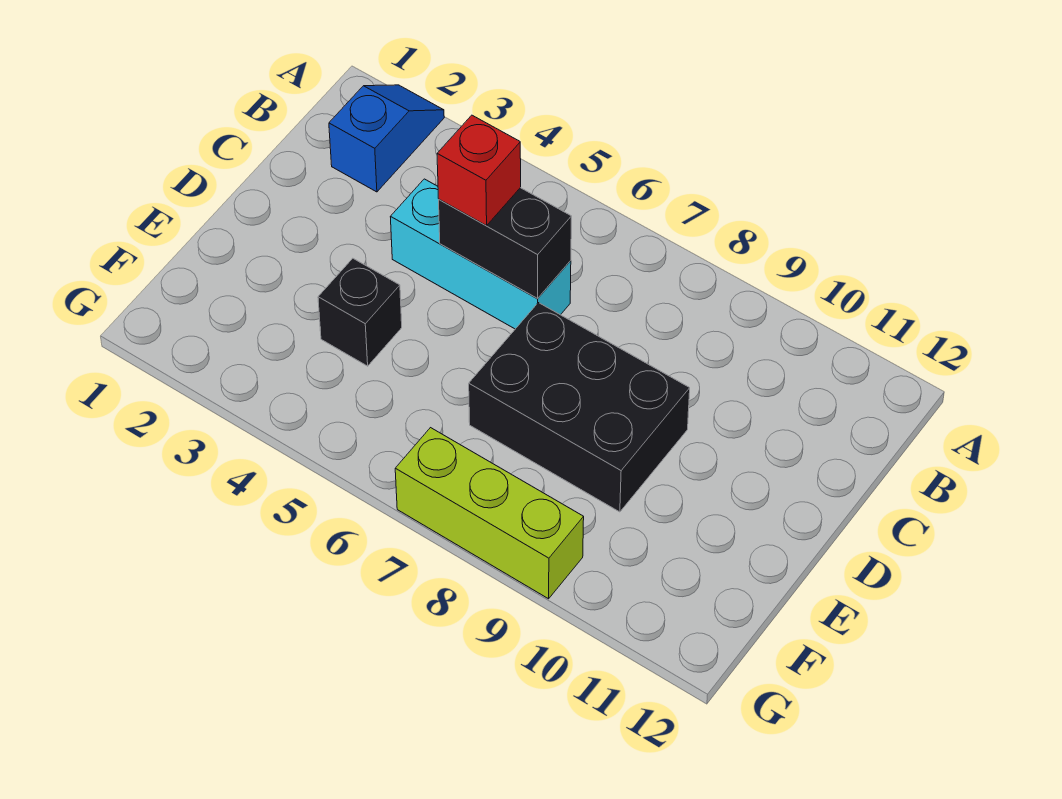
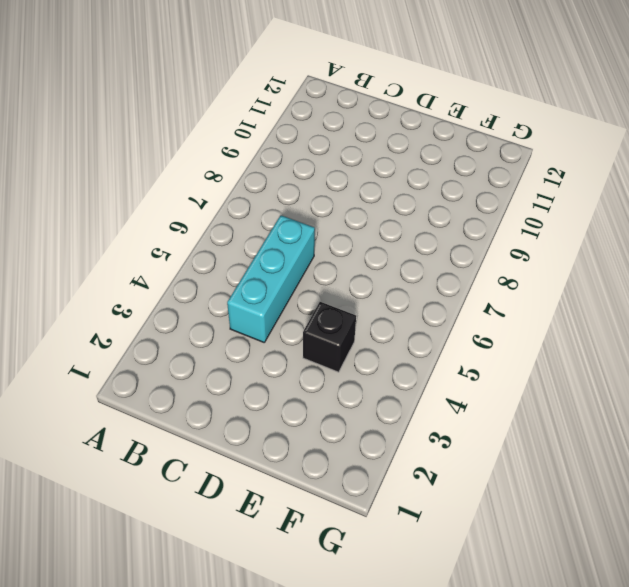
none -> blue 1x2 slope [329,85,444,192]
none -> black 2x3 brick [469,303,690,512]

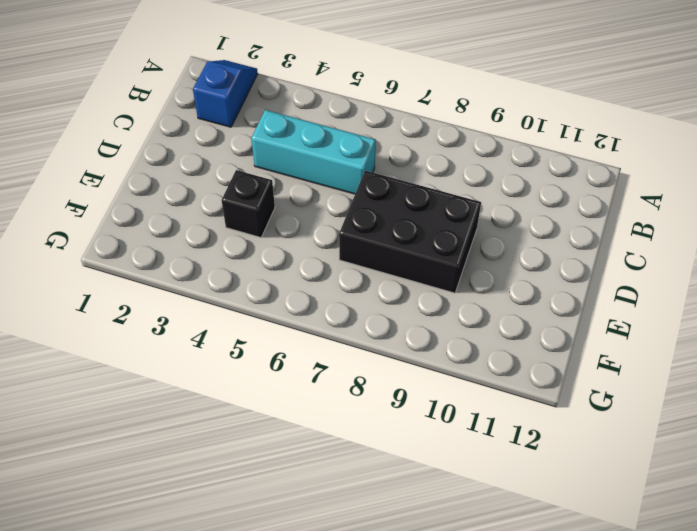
none -> lime 1x3 brick [395,428,584,599]
none -> black 1x2 brick [439,188,571,298]

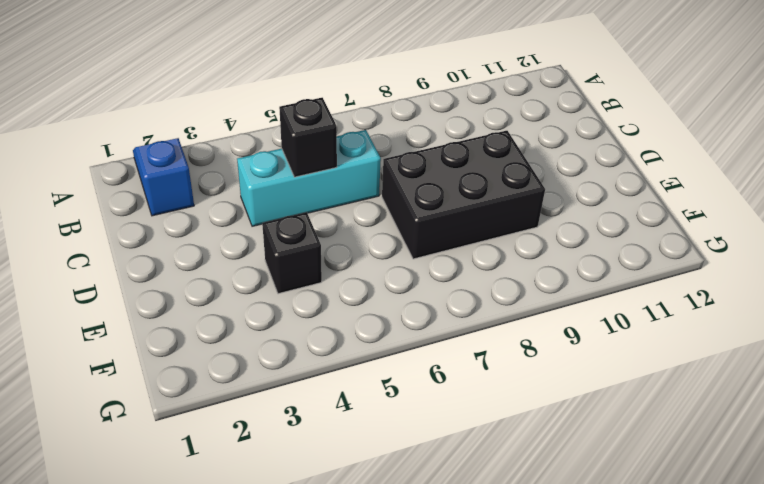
black 1x1 brick [279,98,337,177] -> black 1x2 brick [439,188,571,298]
none -> lime 1x3 brick [395,428,584,599]
none -> red 1x1 brick [437,115,521,226]

